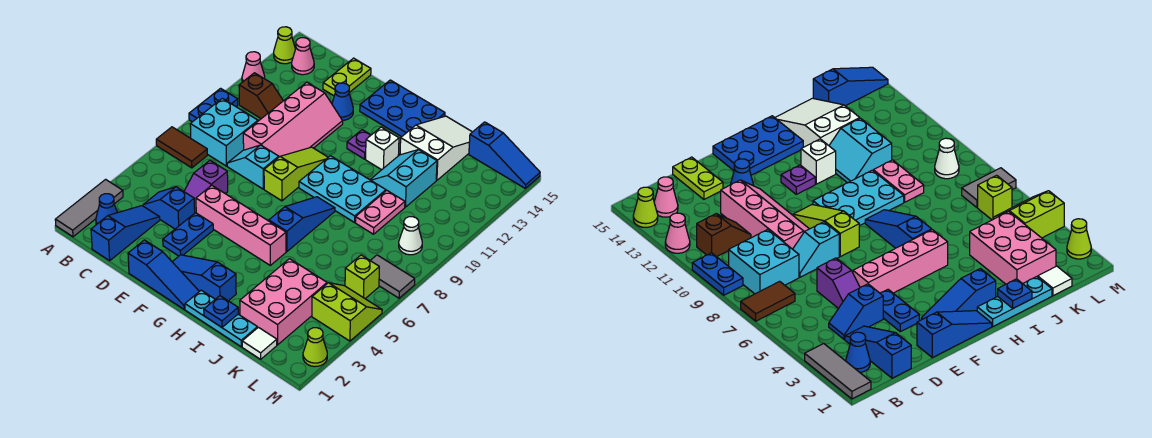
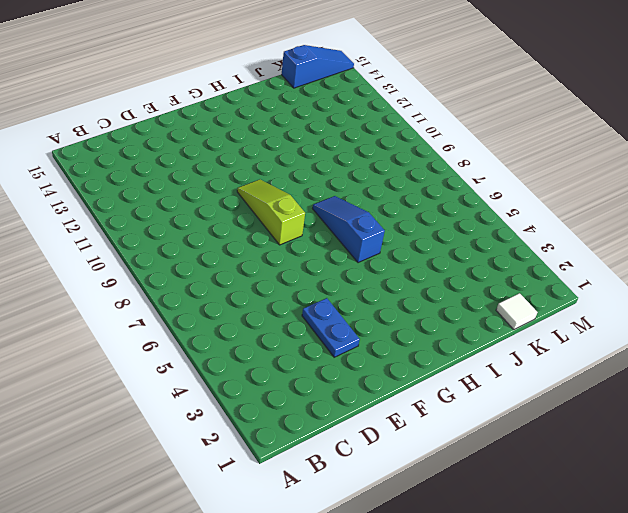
none -> grey 1x3 tile [55,179,123,237]
none -> brown 1x2 tile [156,127,207,168]
none -> blue 1x2 plate [189,88,238,122]
none -> pink 1x1 cone [242,52,265,82]

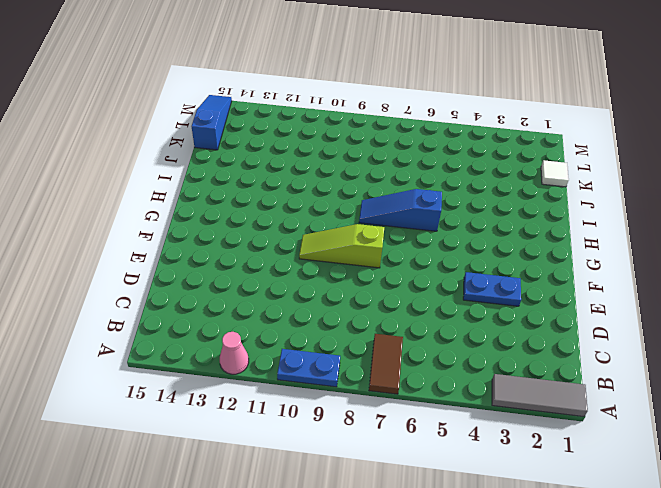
none -> lime 1x1 cone [274,27,295,64]
none -> blue 1x1 cone [96,194,117,225]
none -> cyan 2x2 brick [190,98,258,166]
none -> brown 1x2 slope [239,73,283,119]

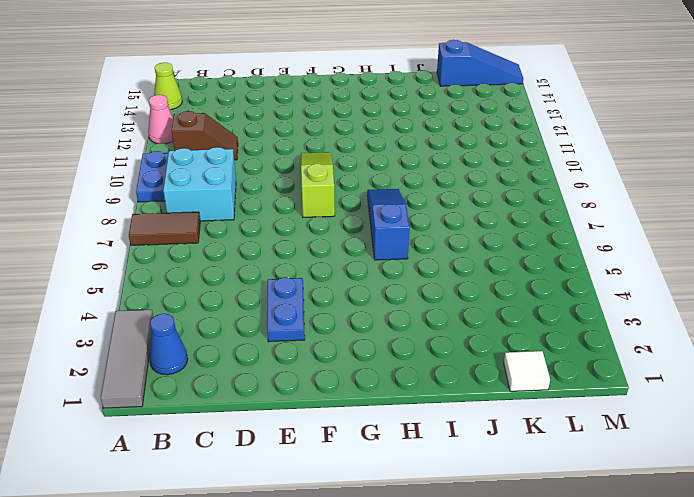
none -> pink 1x1 cone [292,38,314,75]
none -> blue 1x3 slope [91,206,160,261]
none -> blue 1x2 slope [143,187,195,229]
none -> purple 1x2 slope [184,160,228,213]

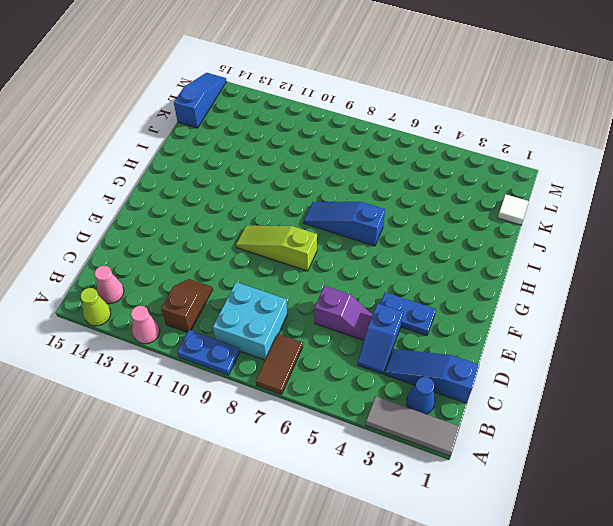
none -> cyan 1x2 slope [227,145,279,189]
none -> pink 2x4 slope [243,82,343,157]
none -> lime 1x2 plate [323,58,371,96]
none -> blue 1x3 slope [128,240,199,309]

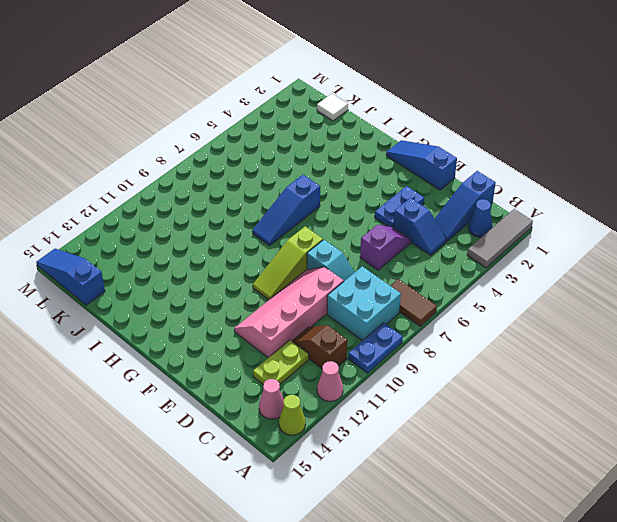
lime 1x2 plate [253,340,309,384] -> lime 1x2 plate moved to [323,58,371,96]
none -> pink 1x4 brick [196,185,286,265]
none -> blue 1x1 cone [332,83,353,120]
none -> blue 1x3 slope [172,255,236,301]
none -> blue 2x3 plate [360,80,445,137]

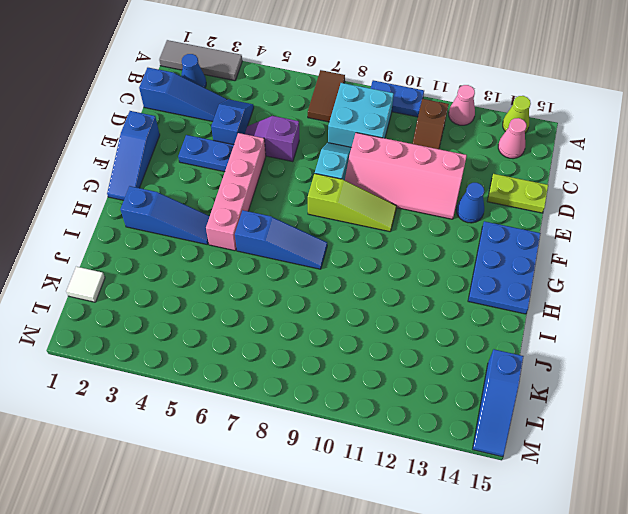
blue 1x3 slope [120,186,210,245] -> blue 1x3 slope turned to [172,255,236,301]
none -> cyan 2x3 plate [299,156,386,222]
none -> purple 1x1 plate [347,130,371,159]
none -> cyan 1x3 plate [185,290,257,347]
none -> white 1x1 brick [366,127,399,170]

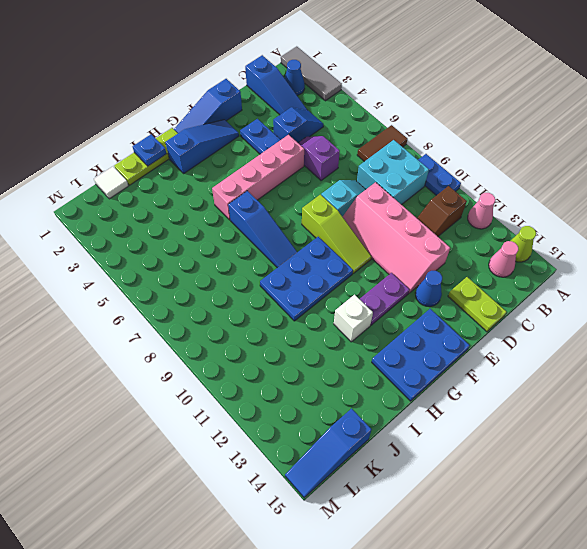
purple 1x2 plate [360,273,410,325] -> purple 1x1 plate [347,130,371,159]
blue 2x3 plate [260,237,353,321] -> cyan 2x3 plate [299,156,386,222]
lime 1x3 plate [114,128,178,185] -> cyan 1x3 plate [185,290,257,347]
none -> cyan 2x2 slope [370,150,437,207]
none -> white 2x3 slope [400,116,472,180]
none -> pink 2x3 brick [240,259,327,345]
none -> pink 1x2 plate [355,191,405,234]

